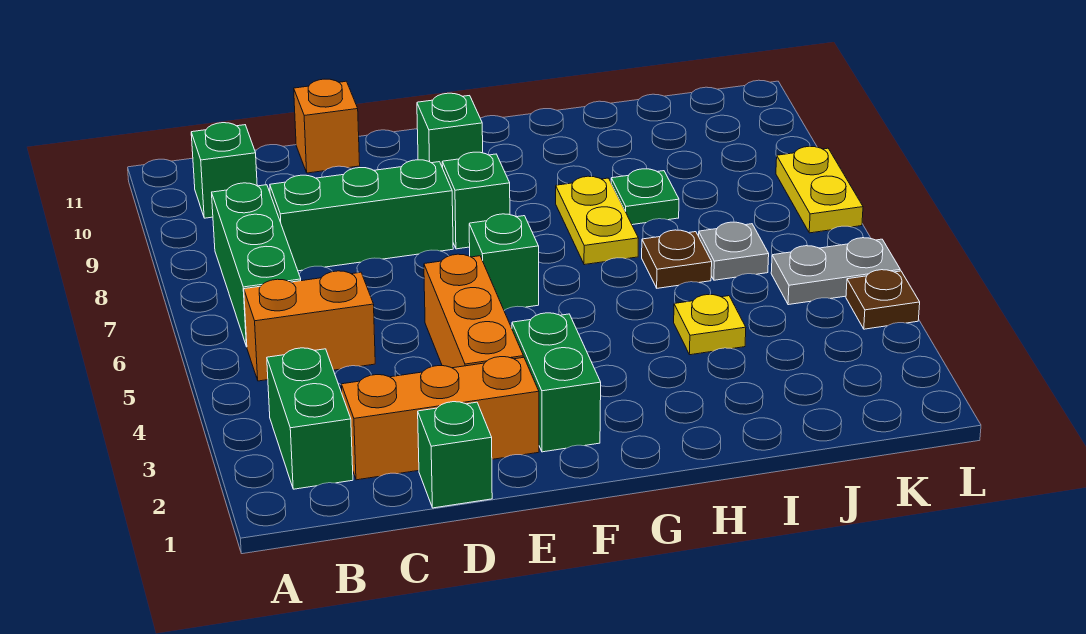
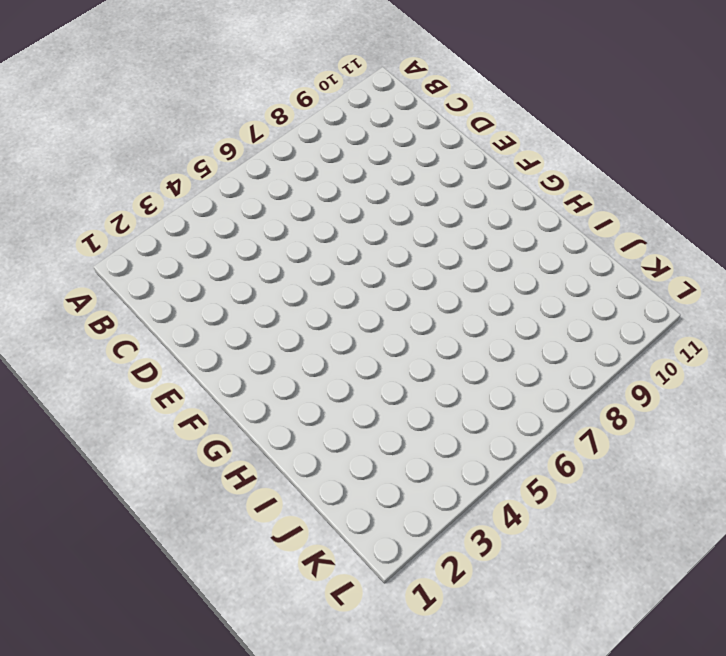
none -> green 1x2 brick [267,348,353,489]
none -> orange 1x2 brick [244,271,375,381]
none -> green 1x3 brick [212,183,301,347]

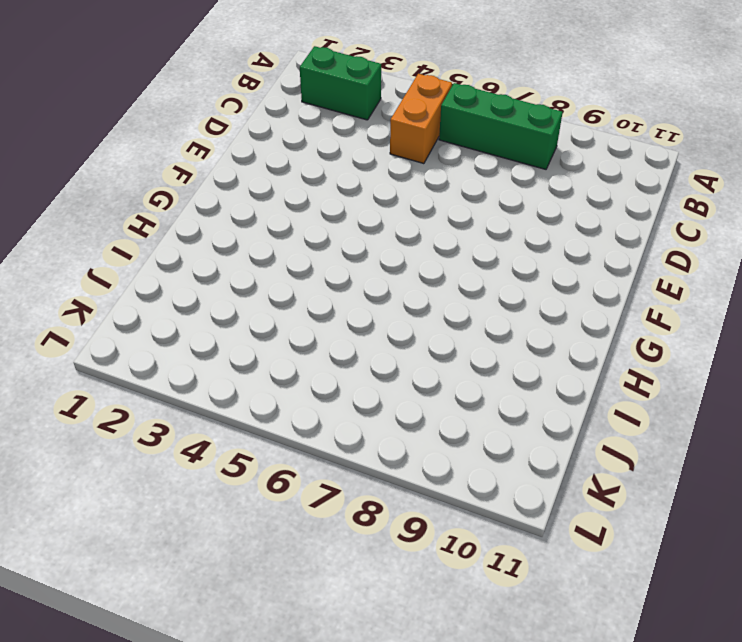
none -> green 1x1 brick [191,123,257,218]
none -> orange 1x3 brick [341,357,539,480]
none -> green 1x3 brick [270,160,453,271]

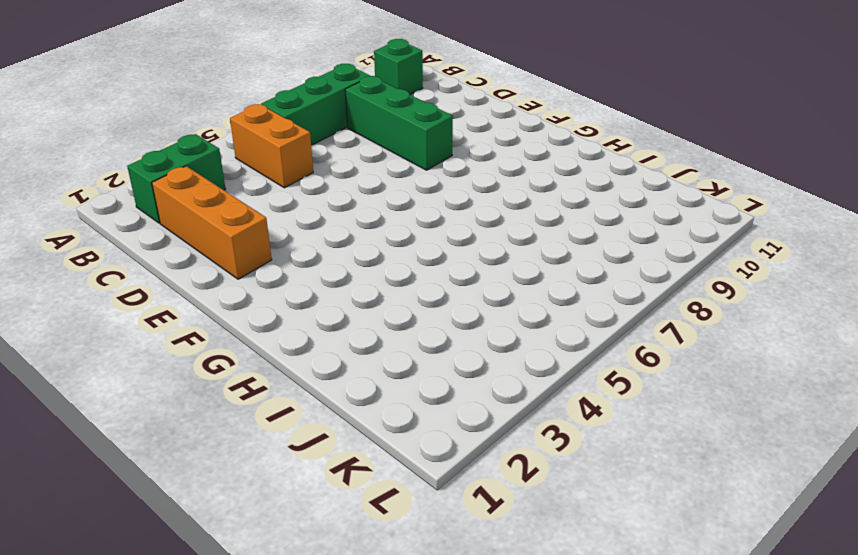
none -> green 1x1 brick [418,402,492,508]
none -> orange 1x1 brick [294,79,360,173]
none -> orange 1x3 brick [424,254,523,368]

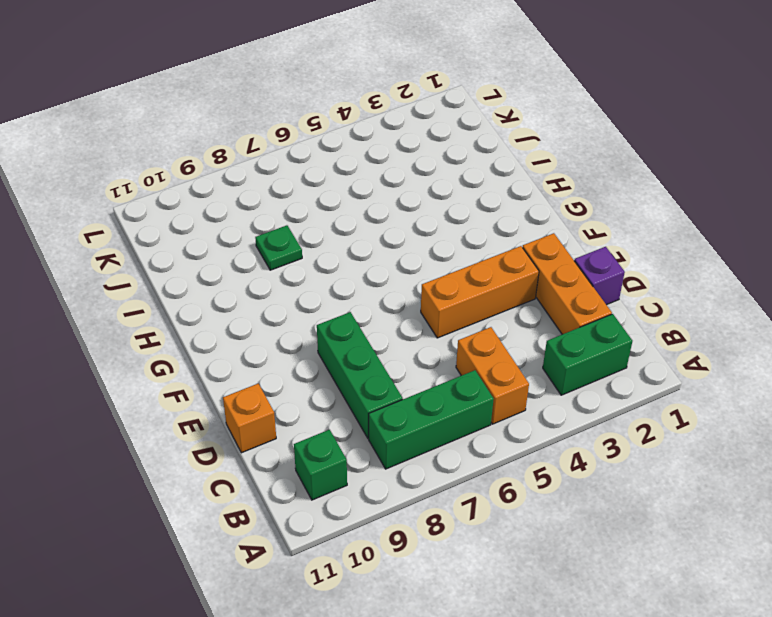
purple 1x1 brick [574,247,625,305] -> green 1x1 brick [418,402,492,508]
none -> green 1x2 brick [512,313,601,452]
none -> green 1x1 brick [469,214,539,310]
none -> green 1x1 brick [442,152,510,249]

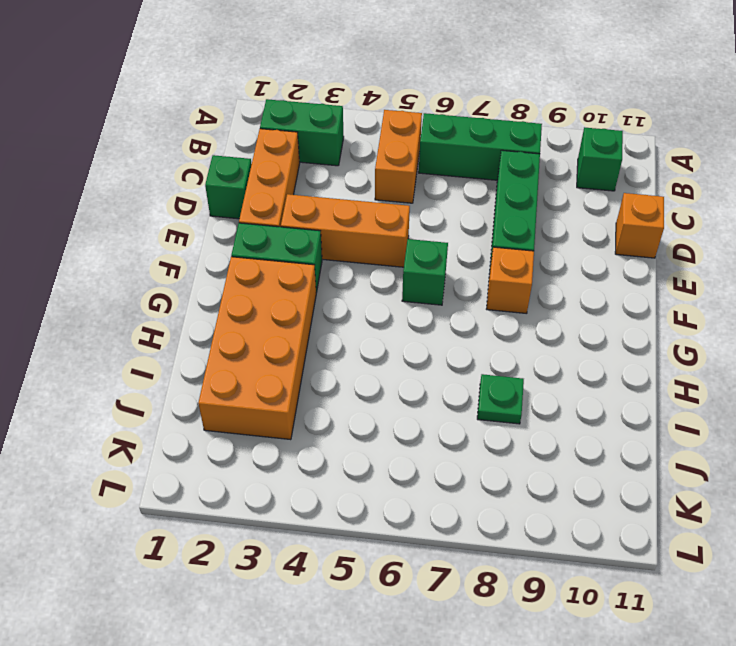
orange 1x1 brick [487,247,534,314] -> green 1x1 brick [442,152,510,249]
orange 2x4 brick [198,257,316,440] -> none
none -> green 1x1 brick [417,93,483,168]
none -> yellow 1x2 plate [556,176,639,265]
none -> yellow 1x1 plate [674,295,746,355]

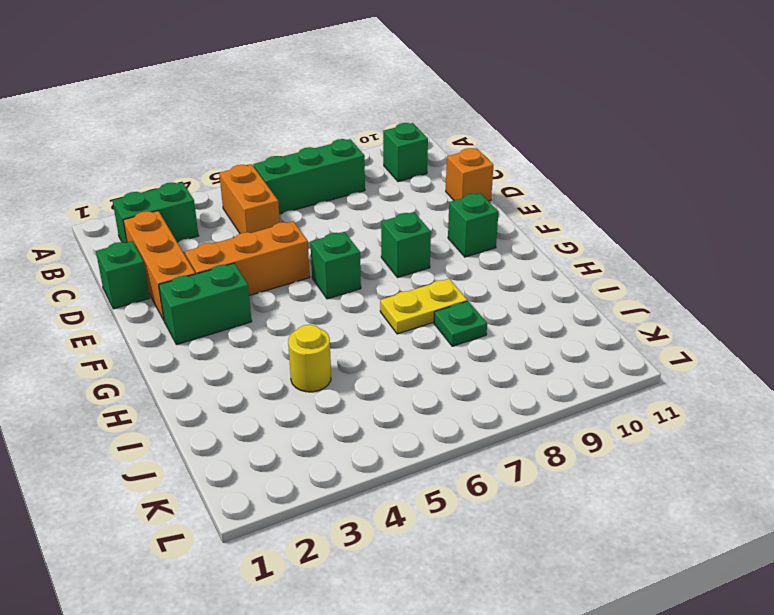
yellow 1x1 round brick [288,325,331,392] -> yellow 1x1 plate [674,295,746,355]
none -> green 1x3 brick [270,160,453,271]
none -> brown 1x1 plate [642,230,712,288]
none -> grey 1x1 plate [699,222,769,280]

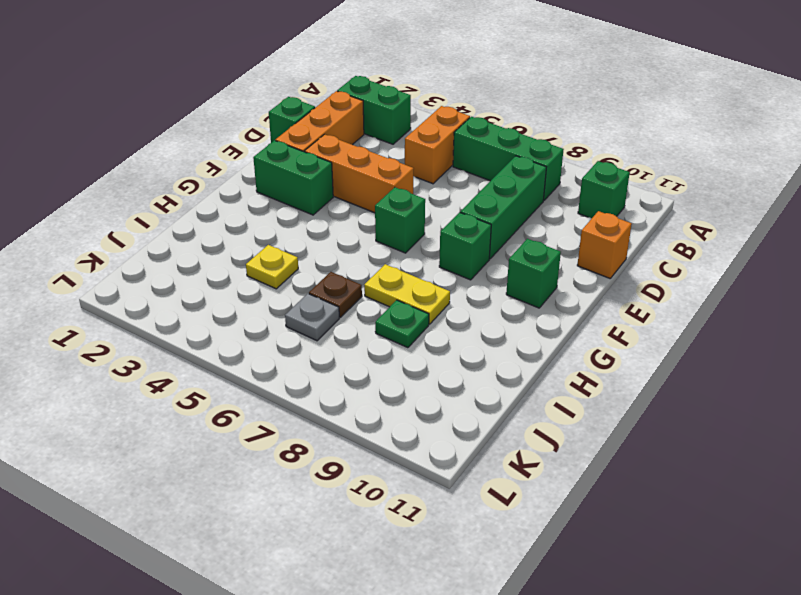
none -> grey 1x2 plate [771,238,900,305]
none -> brown 1x1 plate [846,270,920,329]
none -> yellow 1x2 plate [776,146,863,233]

